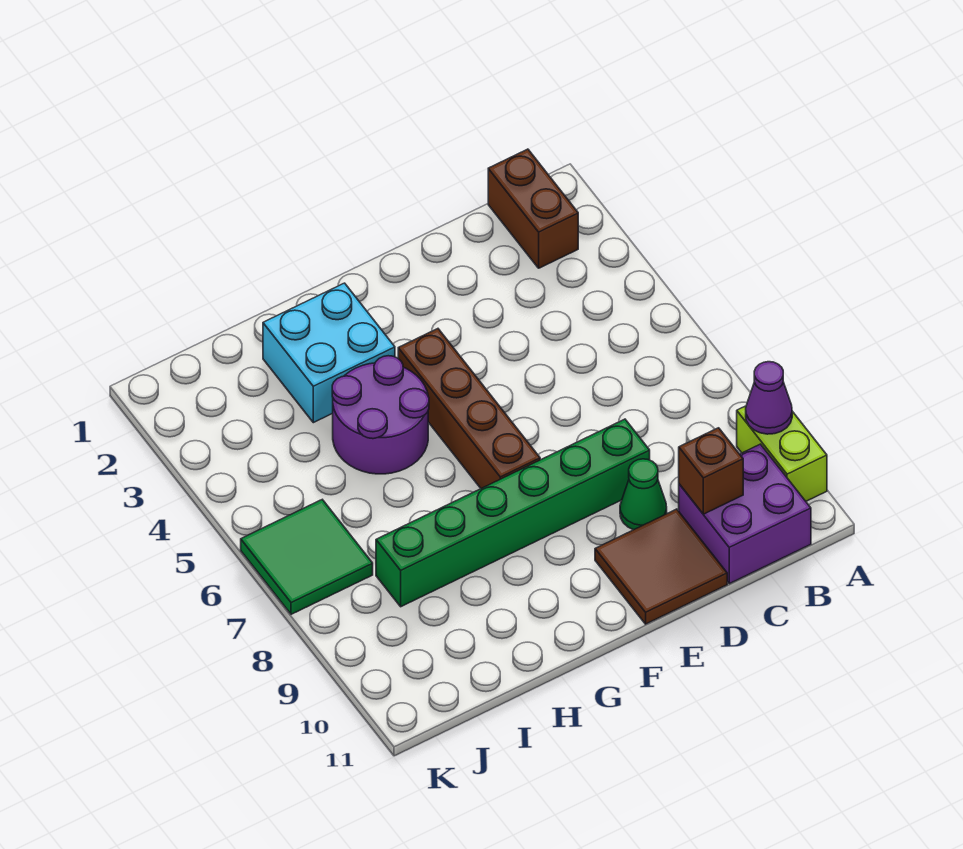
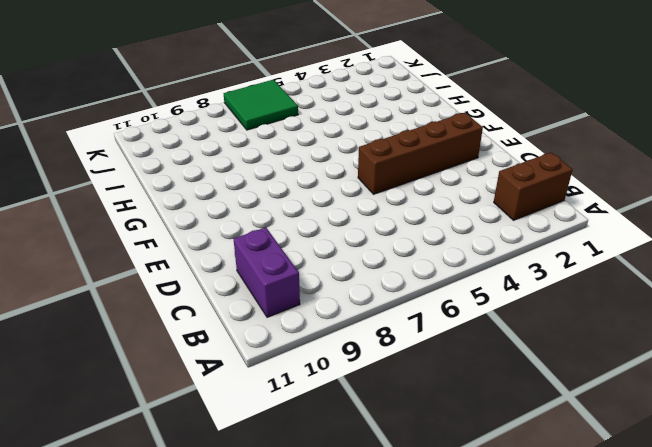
purple 1x2 brick [234,227,300,317] -> purple 2x2 brick [679,444,811,584]
brown 1x4 brick [358,113,483,194] -> brown 1x4 brick moved to [398,329,540,488]
none -> lime 1x2 brick [737,406,827,501]
none -> green 1x6 brick [376,419,650,607]
none -> green 1x1 cone [620,459,667,530]

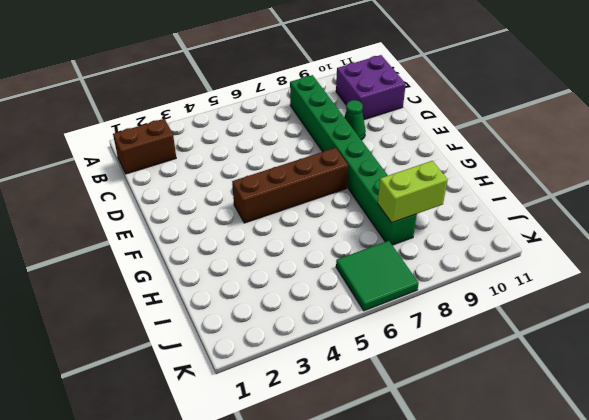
green 1x8 brick [290,75,417,245] -> green 1x6 brick [376,419,650,607]
lime 1x2 brick [378,161,448,223] -> lime 1x2 brick moved to [737,406,827,501]
none -> brown 2x2 tile [595,509,727,624]
none -> cyan 2x2 brick [263,283,395,423]
none -> purple 2x2 round brick [332,356,429,474]

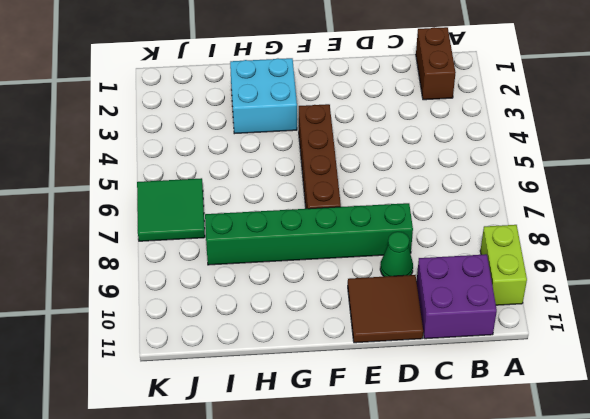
none -> purple 2x2 round brick [332,356,429,474]
none -> purple 1x1 cone [746,362,792,434]
none -> brown 1x1 brick [679,428,743,514]

